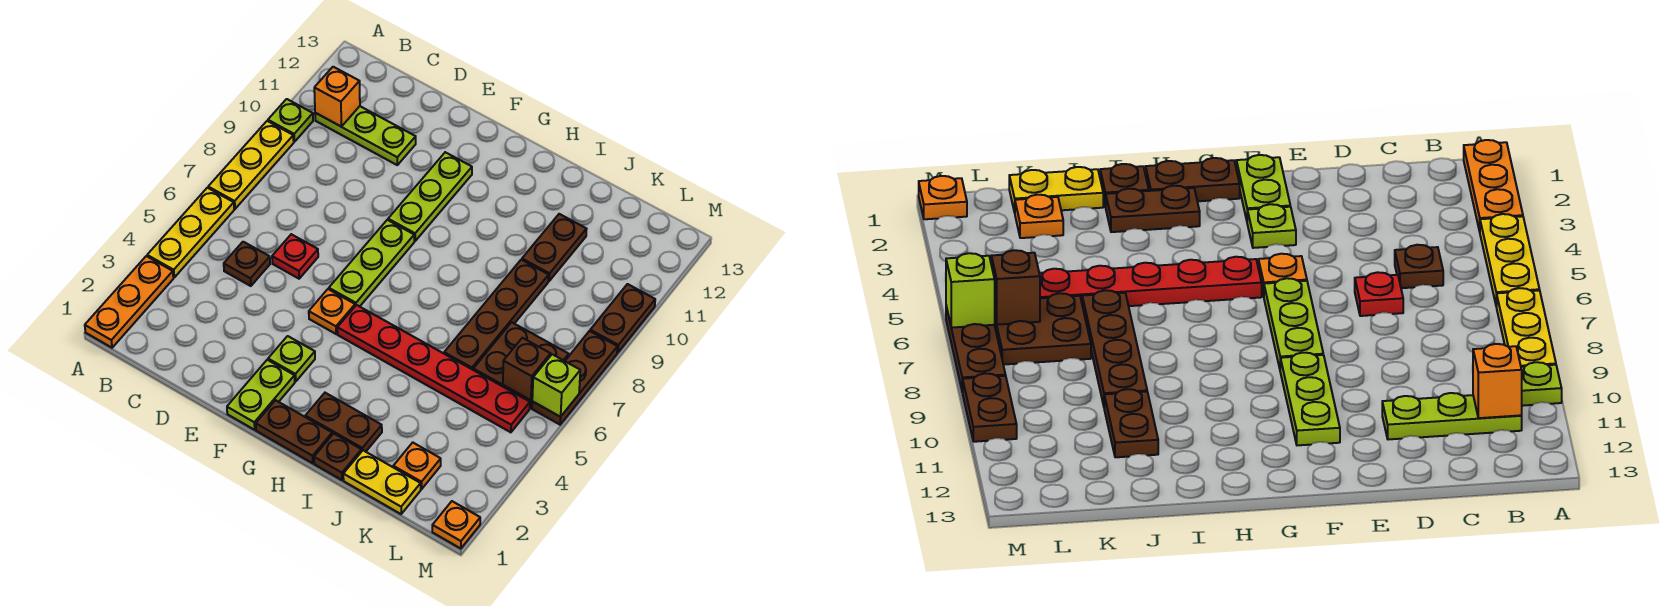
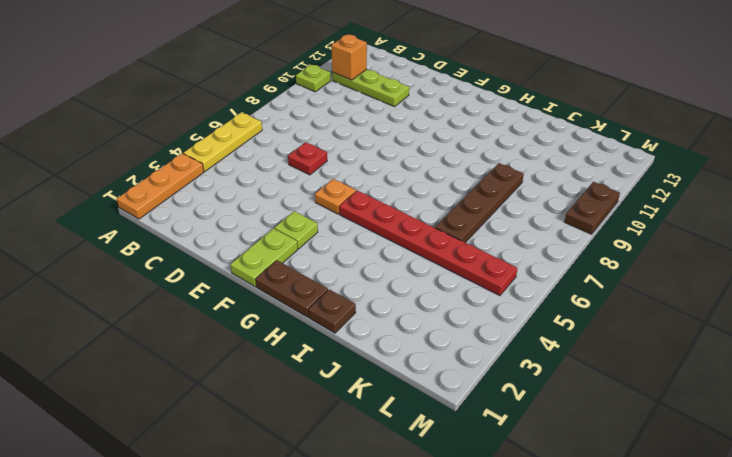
none -> yellow 1x3 plate [208,121,294,209]
none -> brown 1x1 plate [224,242,270,286]
none -> lime 1x3 plate [329,220,414,307]

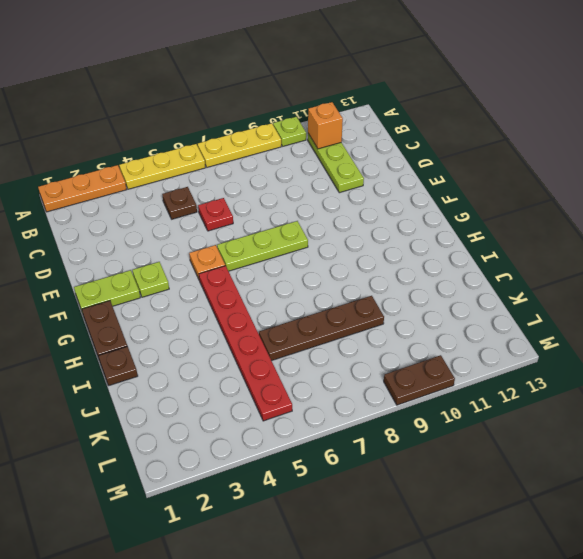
none -> lime 1x3 plate [388,152,472,241]
none -> brown 1x2 plate [305,393,382,452]
none -> yellow 1x2 plate [343,450,421,514]

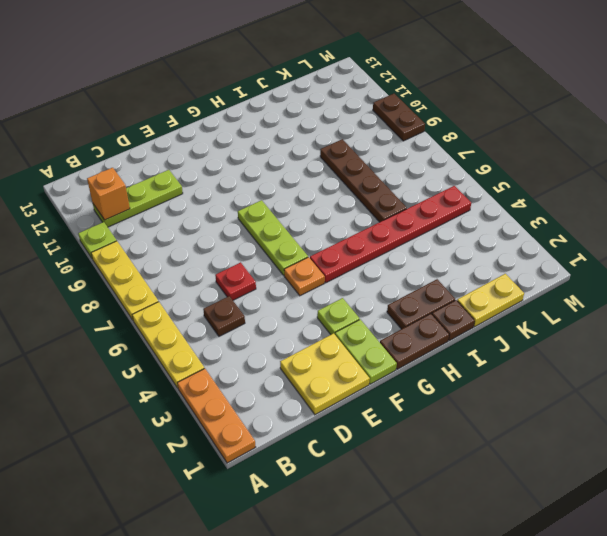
yellow 2x2 plate [280,333,370,415] -> none
none -> lime 1x3 plate [388,152,472,241]
none -> brown 1x2 plate [522,214,587,281]
none -> orange 1x1 plate [393,443,441,489]

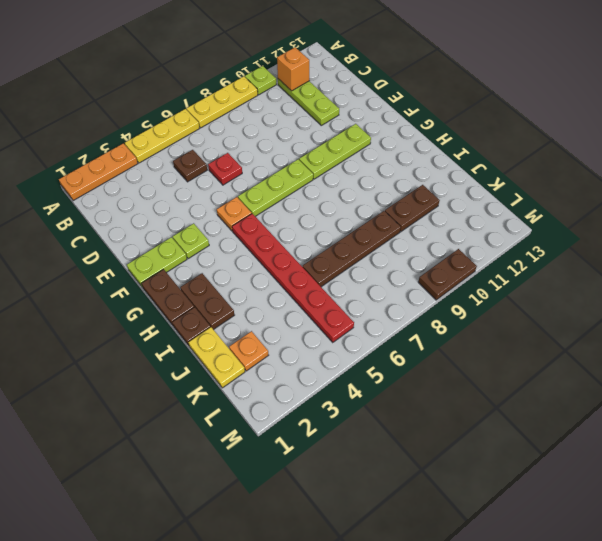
none -> brown 2x2 plate [473,322,569,408]
none -> orange 1x1 plate [432,501,480,549]
none -> brown 1x3 plate [532,331,617,425]

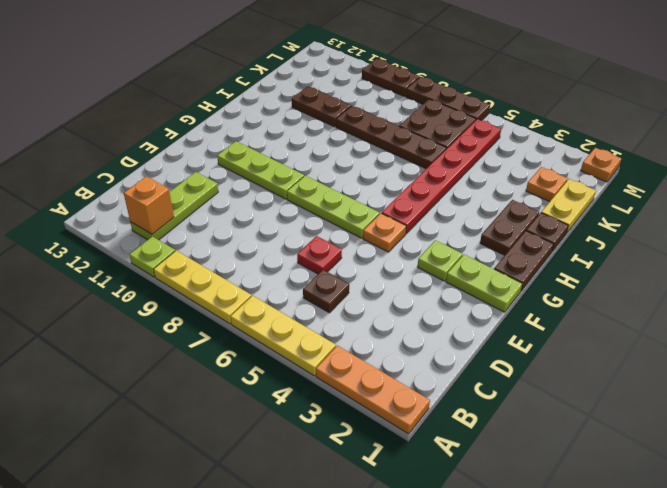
none -> brown 1x1 brick [503,338,551,400]
none -> lime 1x1 brick [532,354,580,417]

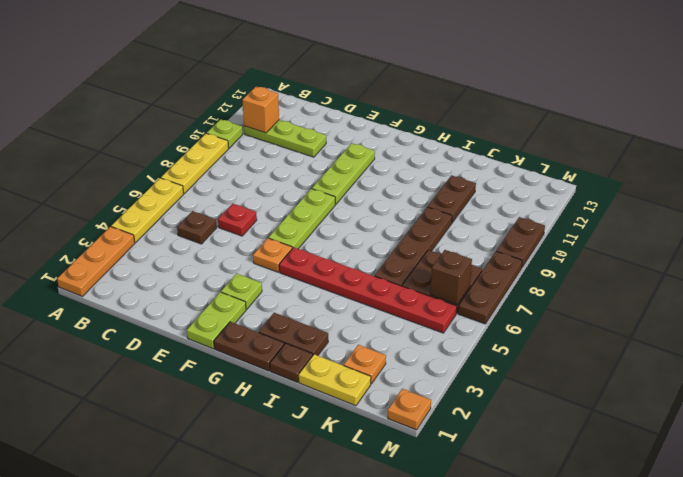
none -> lime 1x1 brick [532,354,580,417]

